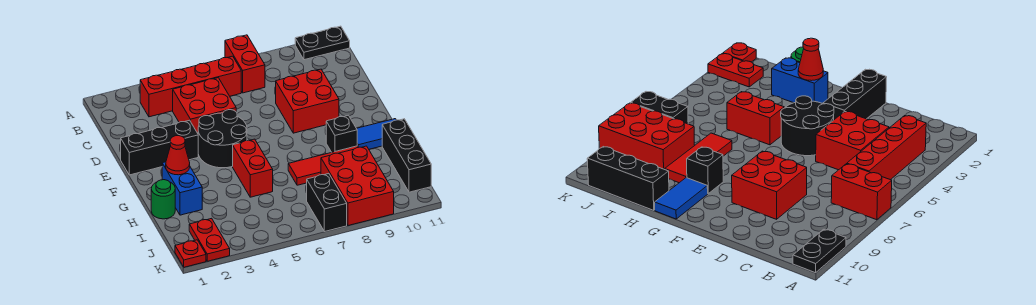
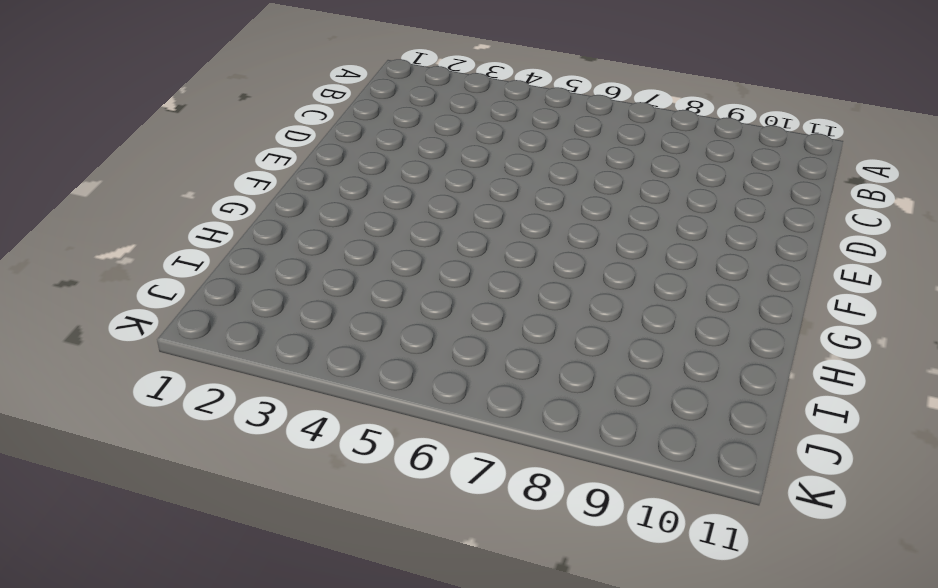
none -> red 1x2 brick [225,35,265,93]
none -> black 1x2 plate [295,26,350,60]
none -> red 1x4 brick [140,56,241,117]

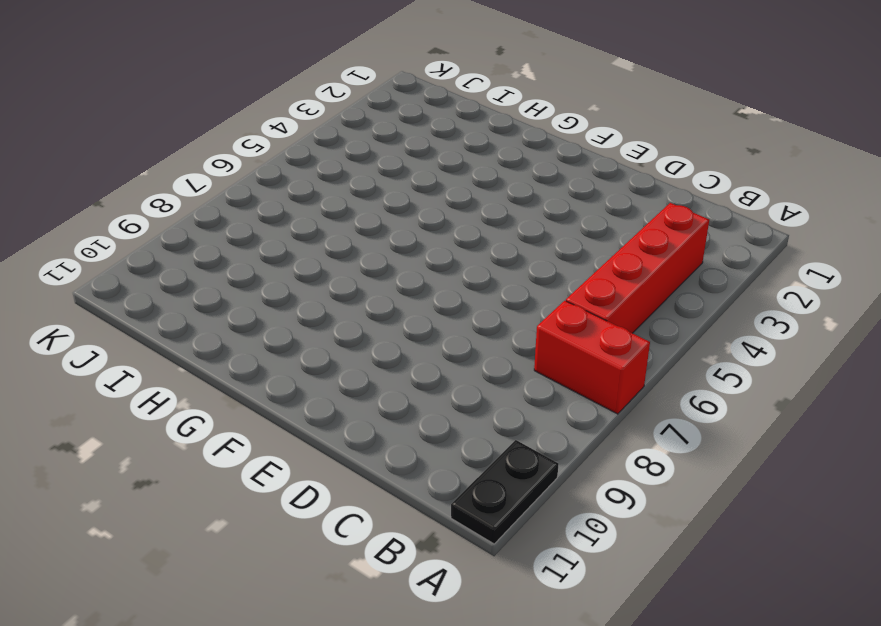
none -> red 2x2 brick [173,78,236,133]
none -> red 2x2 brick [276,69,339,133]
none -> black 1x3 brick [121,120,198,175]

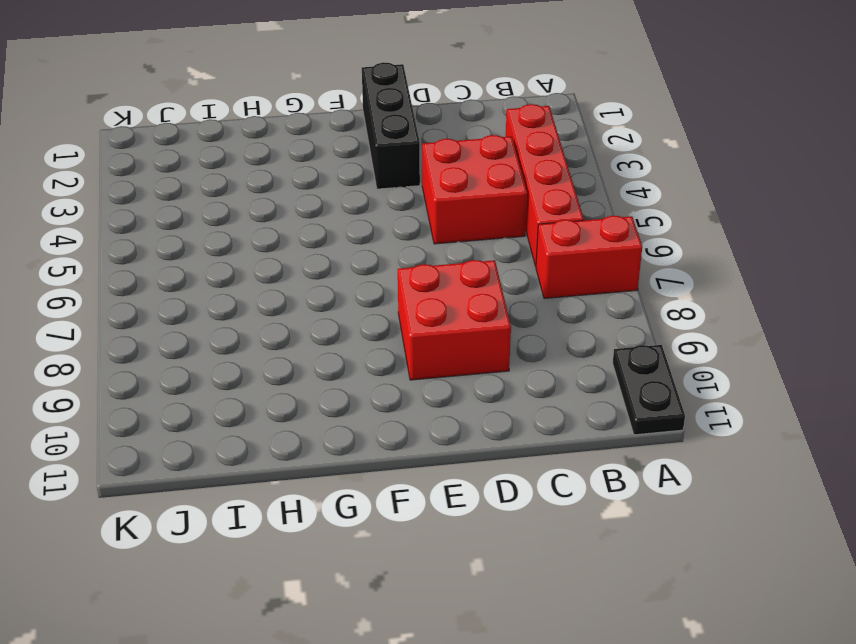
none -> black 2x2 round brick [198,110,247,168]
none -> blue 1x2 brick [162,162,202,215]
none -> red 1x2 brick [233,139,273,197]

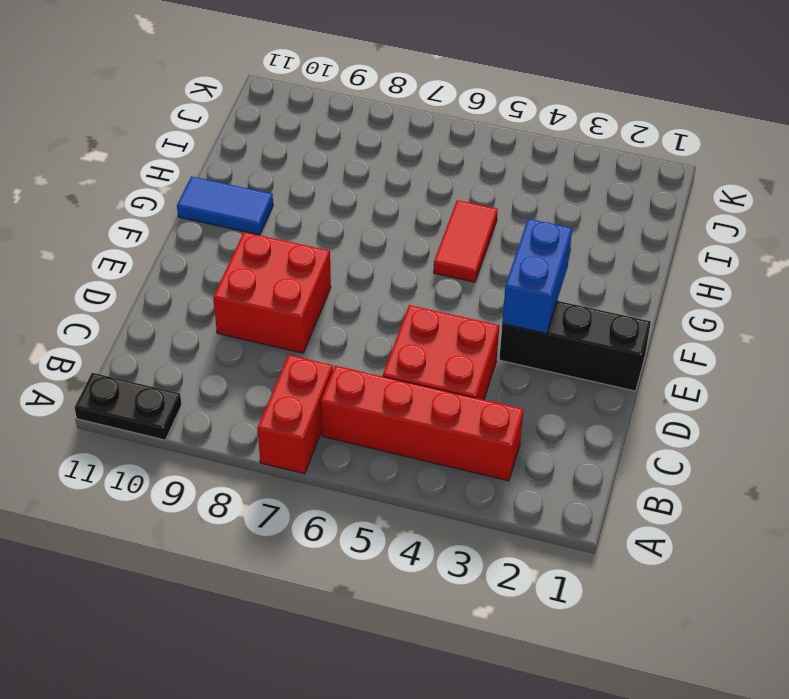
blue 1x2 brick [502,219,572,334] -> blue 1x2 brick moved to [162,162,202,215]
red 1x2 tile [434,200,498,282] -> red 1x2 brick [233,139,273,197]
none -> black 2x2 round brick [198,110,247,168]
none -> black 1x1 brick [326,115,357,152]
none -> green 1x1 round brick [151,180,175,219]

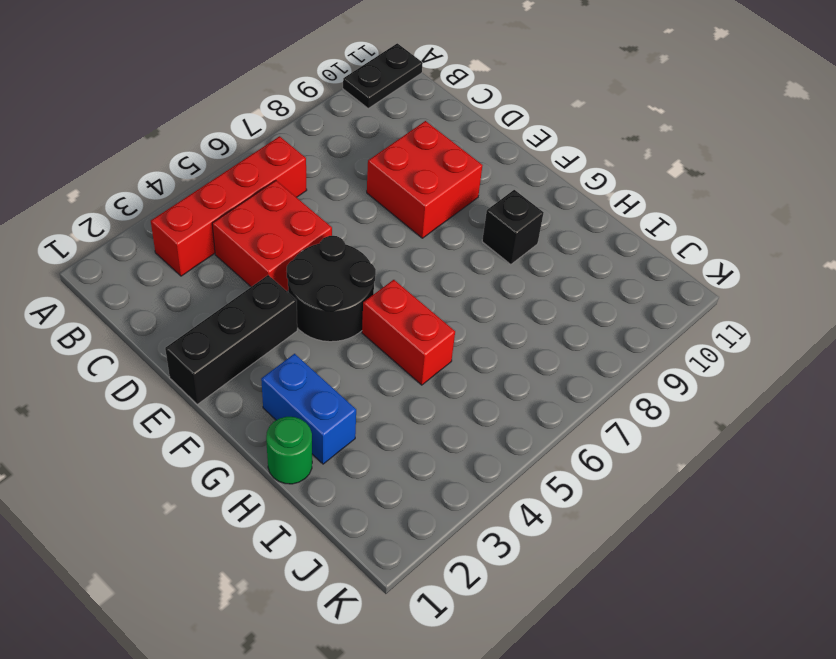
none -> red 1x2 brick [225,35,265,93]
none -> blue 1x2 tile [357,119,396,149]
none -> red 1x3 tile [288,146,358,185]

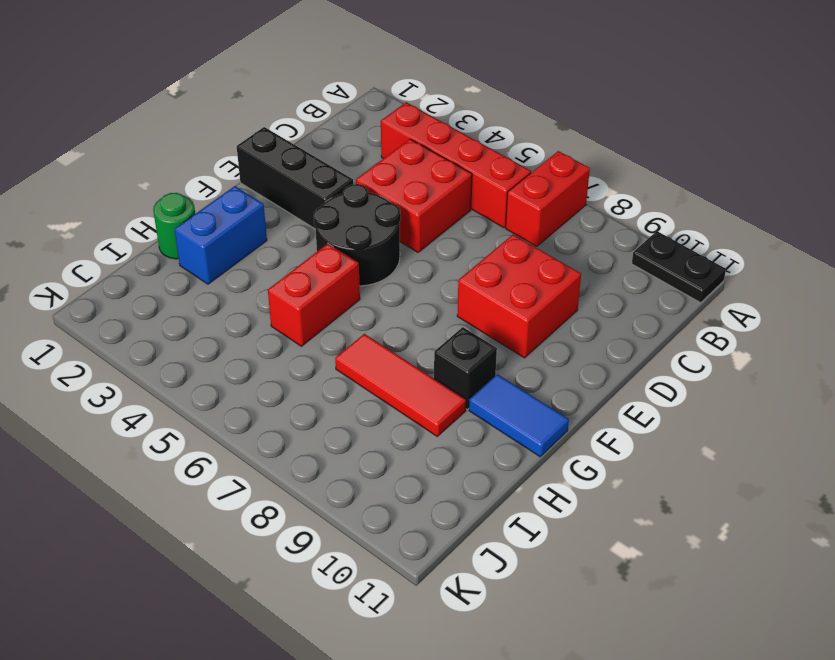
none -> black 1x3 brick [382,119,431,192]
none -> red 2x3 brick [321,146,394,226]
none -> red 1x2 plate [189,218,230,261]

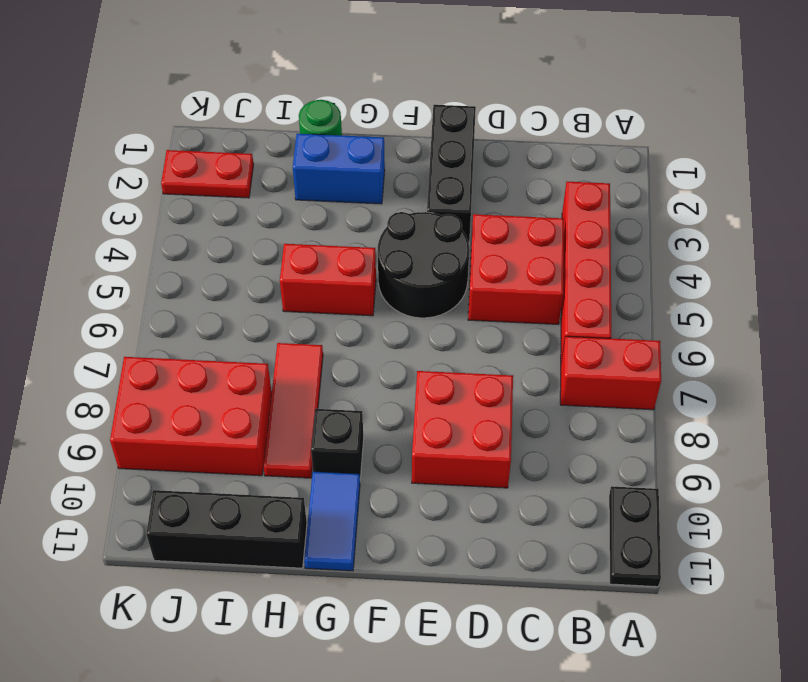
none -> black 1x2 brick [307,174,347,232]
none -> red 1x1 plate [175,240,206,267]
none -> red 1x1 cone [166,136,190,175]

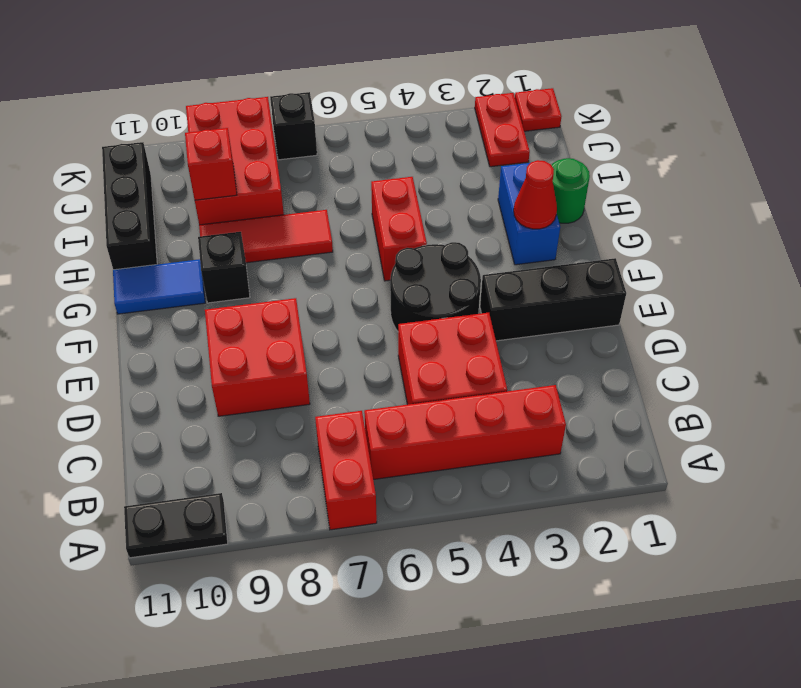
red 1x1 brick [185,128,237,200] -> none
black 1x1 brick [270,92,317,160] -> black 1x2 brick [307,174,347,232]

